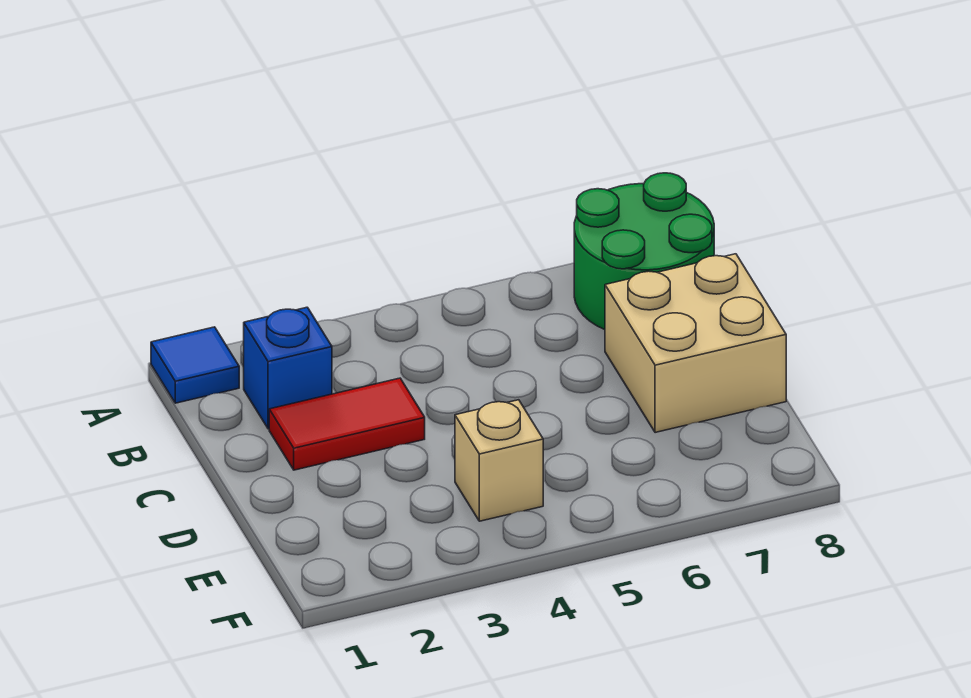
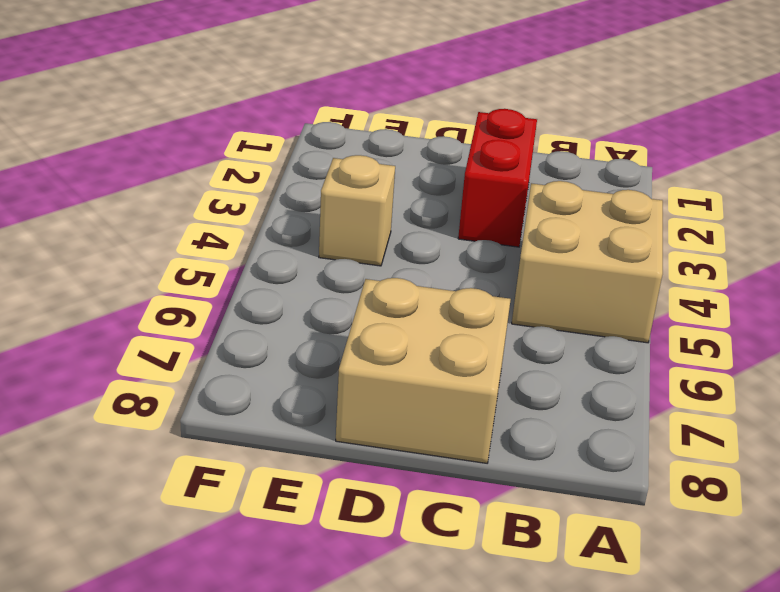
tan 2x2 brick [512,181,663,343] -> none
red 1x2 brick [458,109,537,247] -> red 1x2 tile [269,378,425,470]
none -> blue 1x1 tile [151,327,239,403]
none -> green 2x2 round brick [574,173,714,330]

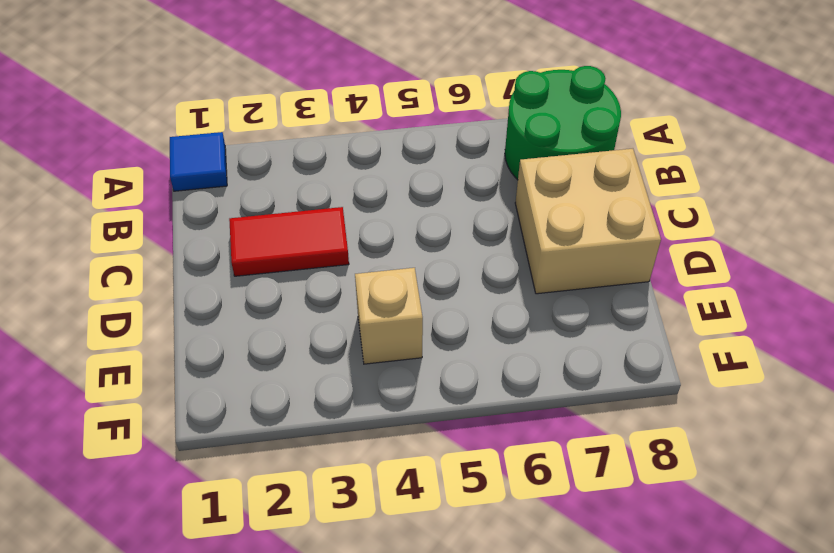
none -> blue 1x1 brick [244,307,332,429]

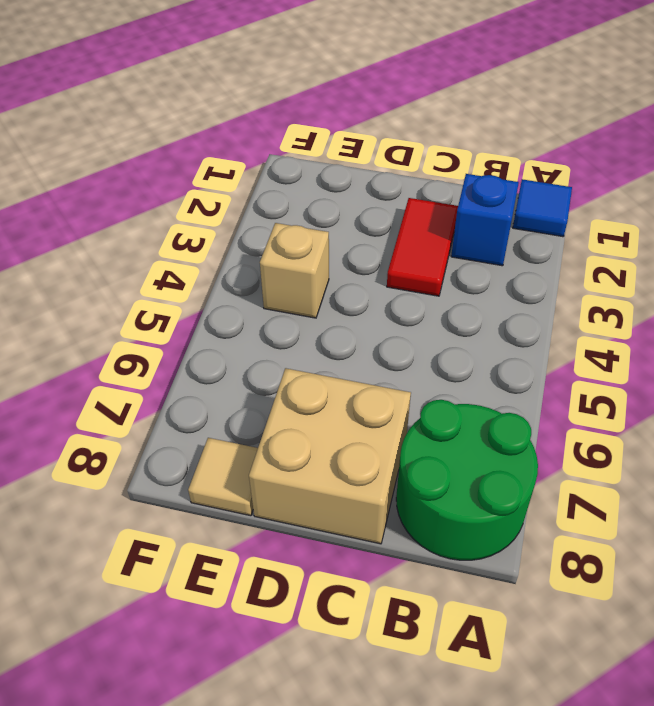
tan 1x1 tile [188,438,258,516] -> none

